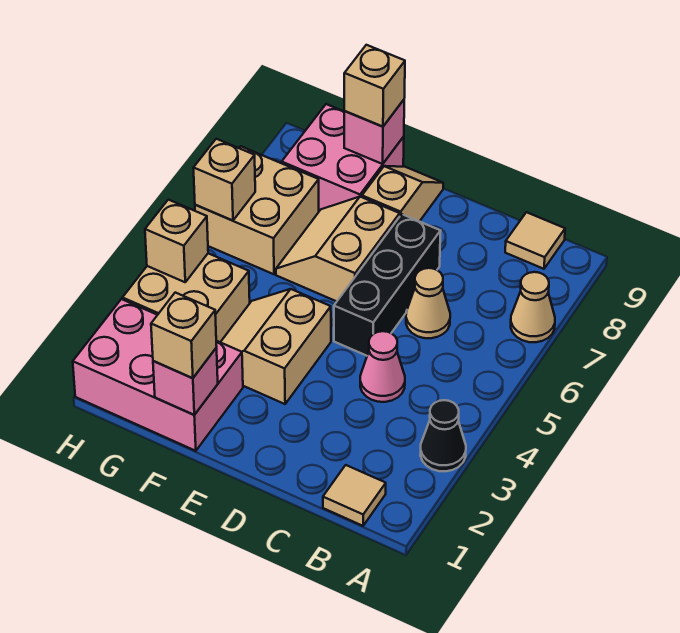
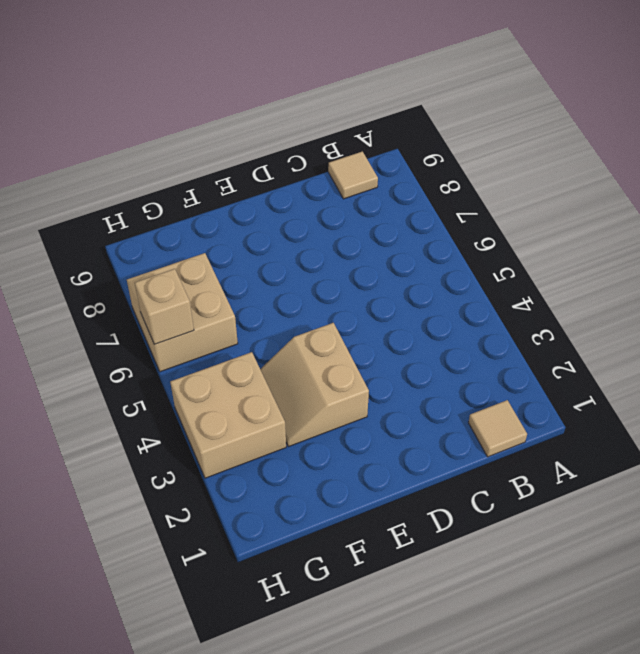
none -> black 1x1 cone [420,400,466,471]
none -> tan 1x1 cone [511,272,555,342]
none -> pink 1x1 cone [360,331,405,402]

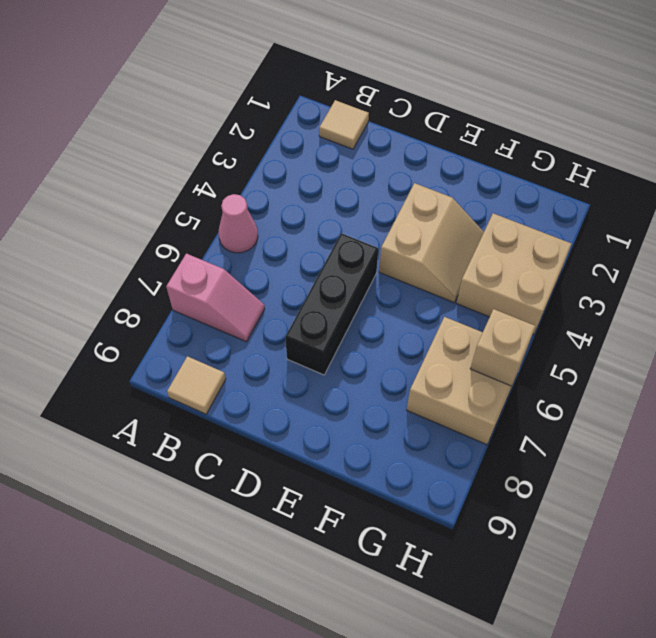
pink 1x1 cone [219,194,258,253] -> pink 1x1 cone moved to [360,331,405,402]
pink 1x2 slope [166,254,265,342] -> tan 1x1 cone [511,272,555,342]
none -> black 1x1 cone [420,400,466,471]
none -> tan 1x1 cone [406,268,450,338]
none -> tan 2x2 slope [276,197,400,301]

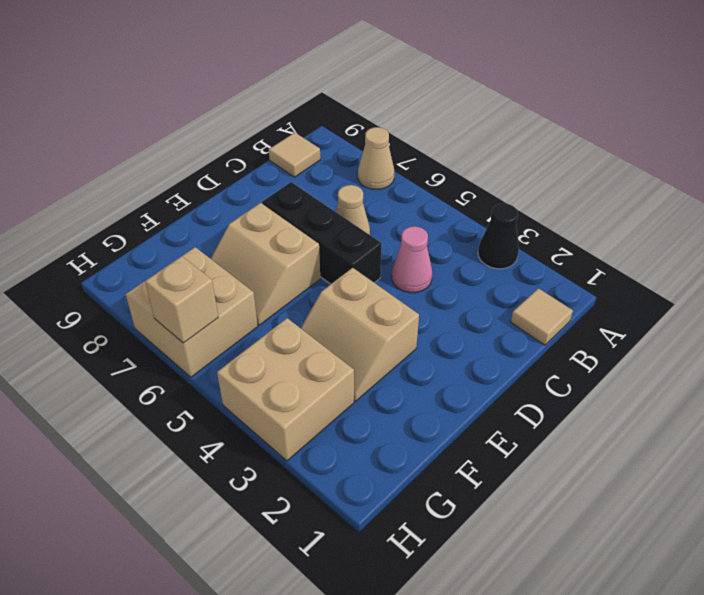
none -> tan 1x2 slope [362,166,443,221]
none -> pink 2x3 brick [73,299,243,451]
none -> pink 2x2 brick [282,104,404,211]

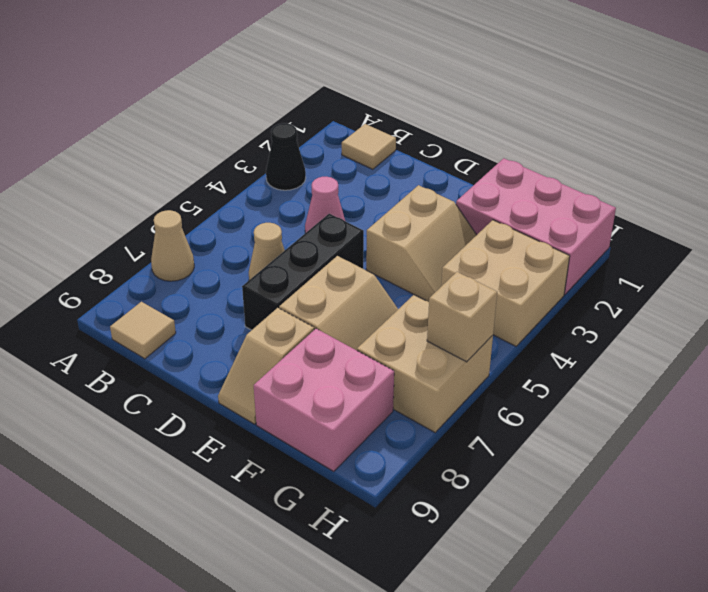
none -> pink 1x1 brick [153,348,218,415]
none -> pink 1x1 brick [344,100,404,164]
none -> tan 1x1 brick [145,200,208,282]

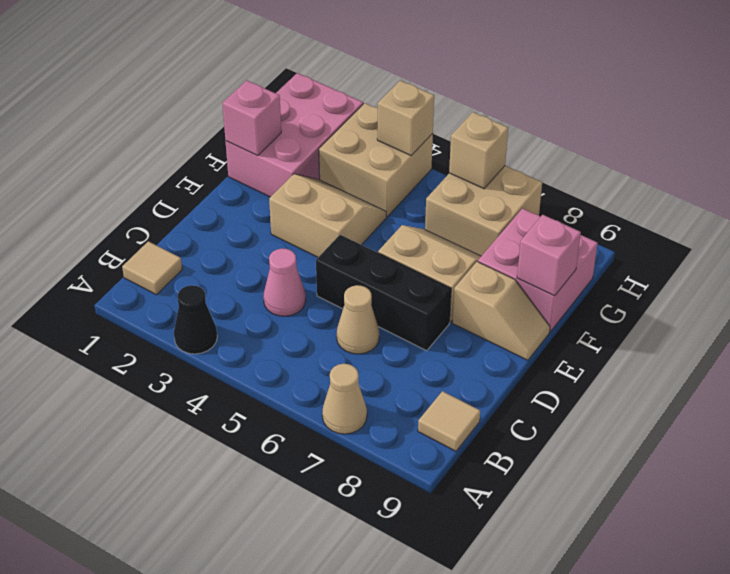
none -> tan 1x1 brick [151,293,217,378]
none -> tan 1x1 brick [344,45,405,127]

